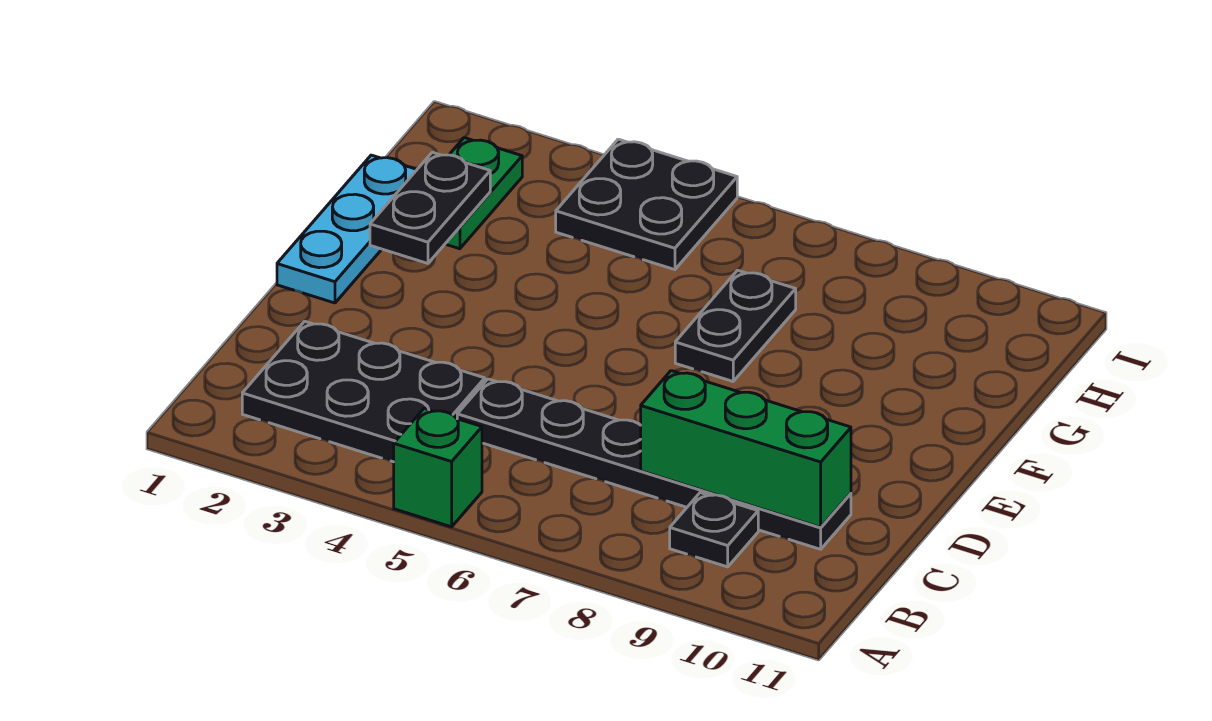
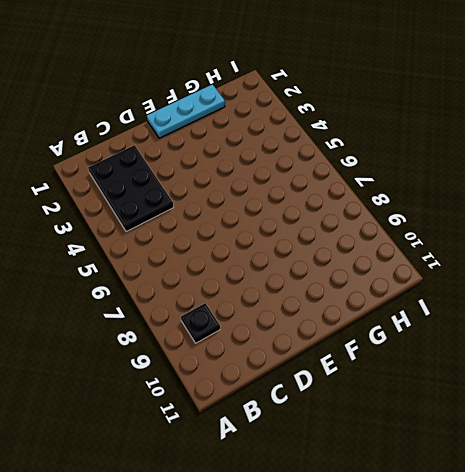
none -> green 1x1 brick [394,409,482,527]
none -> black 1x6 plate [457,379,851,549]

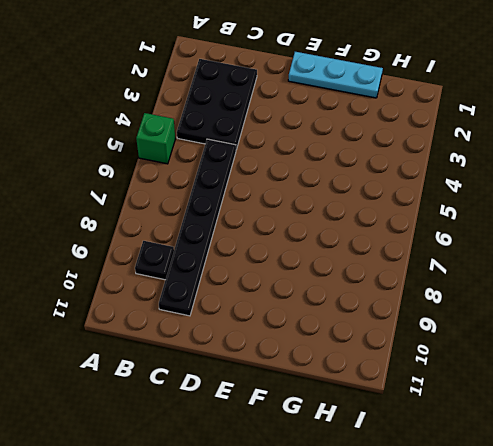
none -> black 1x2 plate [675,270,796,381]
none -> green 1x2 plate [445,138,522,249]

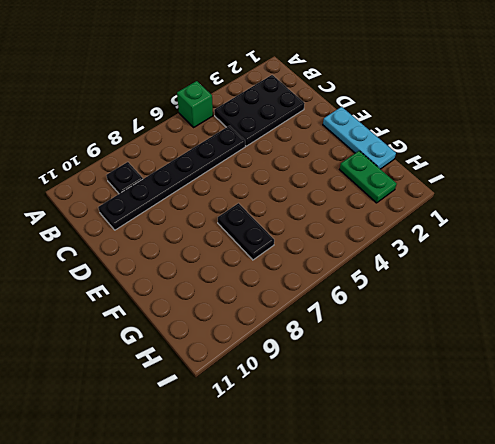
none -> black 2x2 plate [556,139,737,270]
none -> green 1x3 brick [641,371,851,527]

